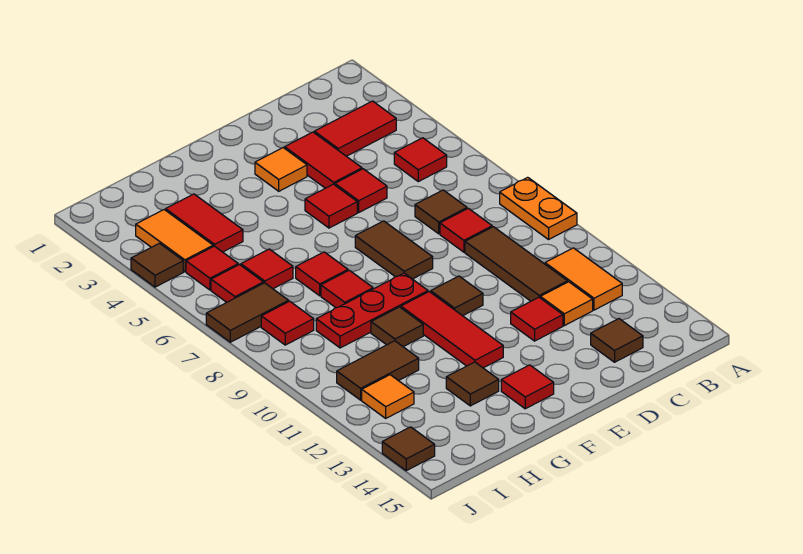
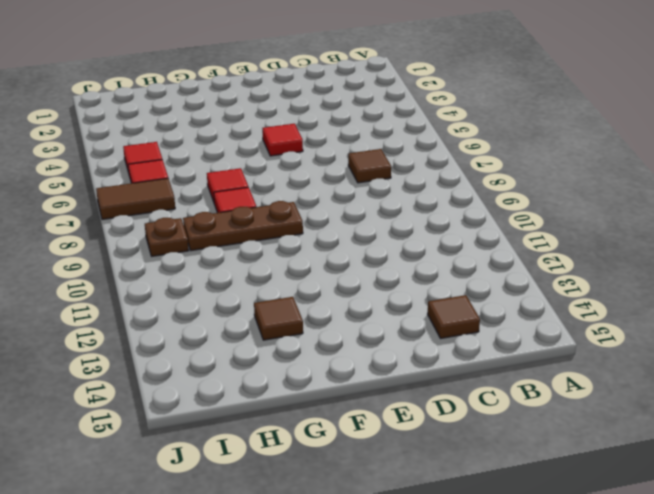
brown 1x3 plate [183,201,303,251] -> red 1x3 plate [316,273,428,348]
brown 1x1 plate [145,218,189,256] -> none
none -> orange 1x2 plate [500,177,577,239]
none -> red 1x2 tile [314,101,396,156]
none -> red 1x1 tile [394,138,447,182]
none -> orange 1x2 tile [545,248,622,310]

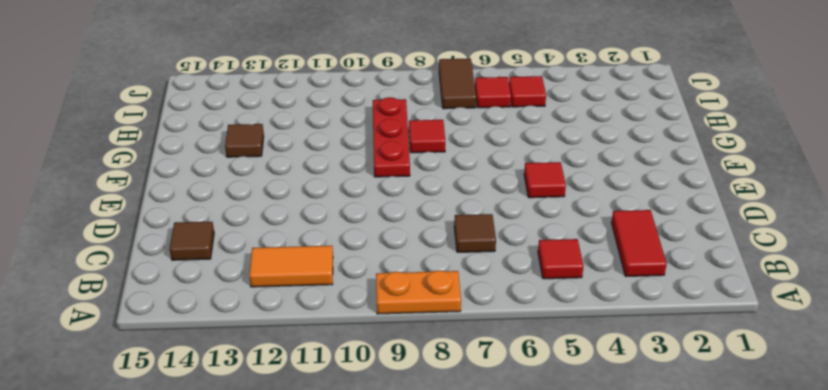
none -> red 1x1 tile [440,208,492,252]
none -> brown 1x3 tile [465,227,568,301]
none -> orange 1x1 tile [540,282,593,326]
none -> red 1x2 tile [285,132,362,188]

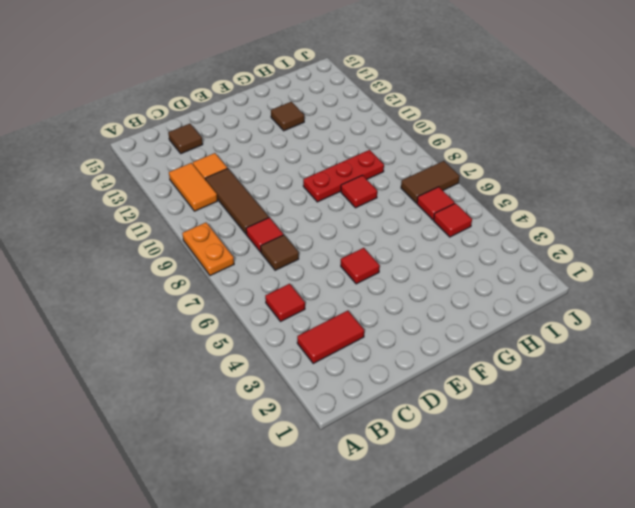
none -> red 1x2 tile [285,132,362,188]
none -> red 1x1 tile [335,169,387,212]
none -> red 1x1 tile [511,297,563,341]
none -> orange 1x1 tile [255,148,307,191]

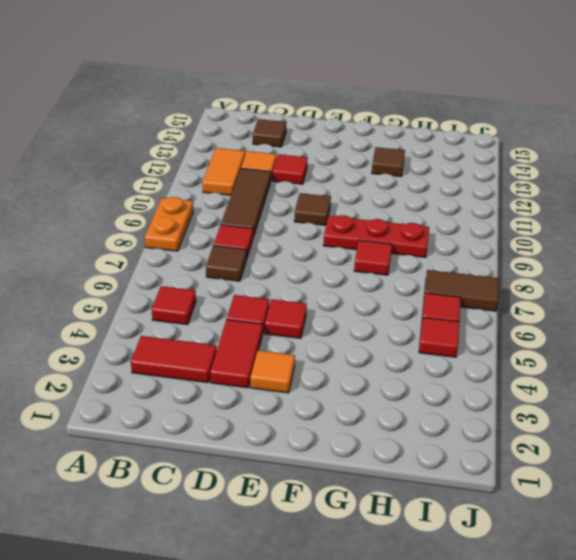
none -> brown 1x2 tile [355,221,433,279]
none -> red 1x3 tile [401,292,503,368]
none -> red 1x1 tile [501,365,554,409]
none -> red 1x1 tile [296,252,348,296]

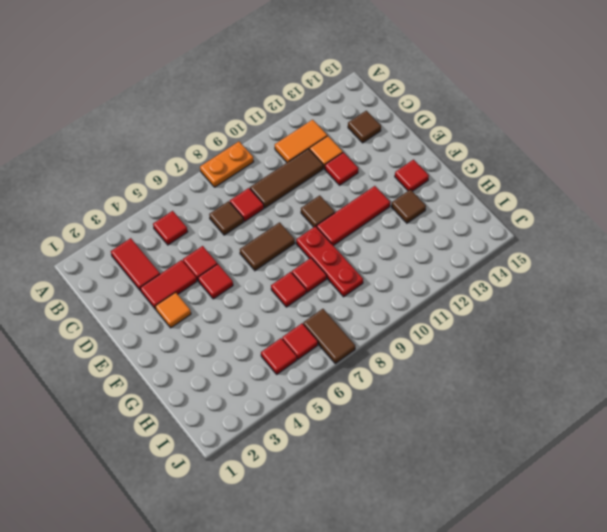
none -> brown 1x1 tile [371,307,423,347]
none -> red 1x2 tile [166,194,243,252]
none -> red 1x1 tile [241,249,293,289]
none -> brown 1x2 tile [337,341,419,400]

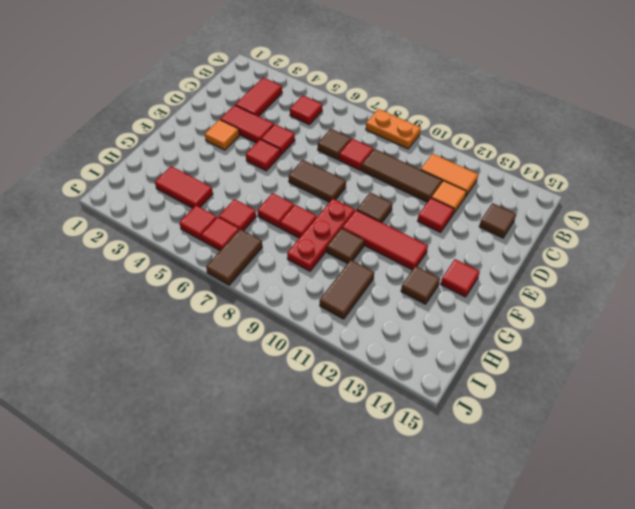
none -> orange 1x2 tile [136,210,213,272]
none -> red 1x1 tile [261,301,314,345]
none -> orange 1x1 tile [362,375,414,418]
none -> brown 1x1 tile [131,243,183,287]

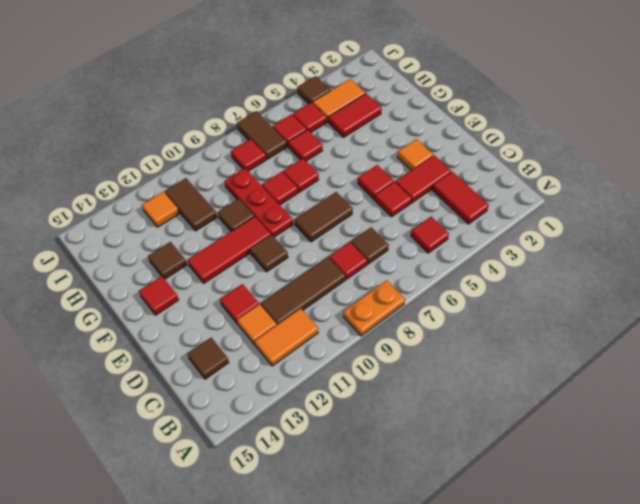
none -> brown 1x1 tile [382,427,435,471]

